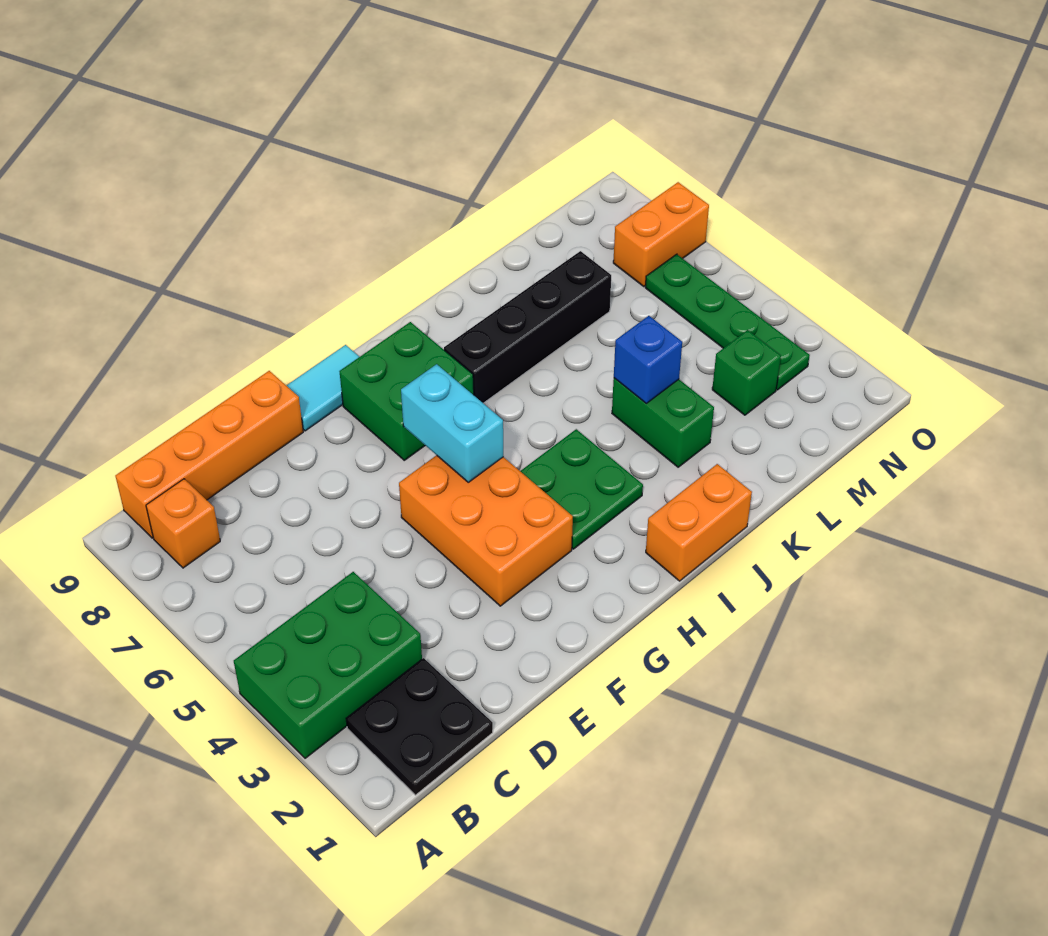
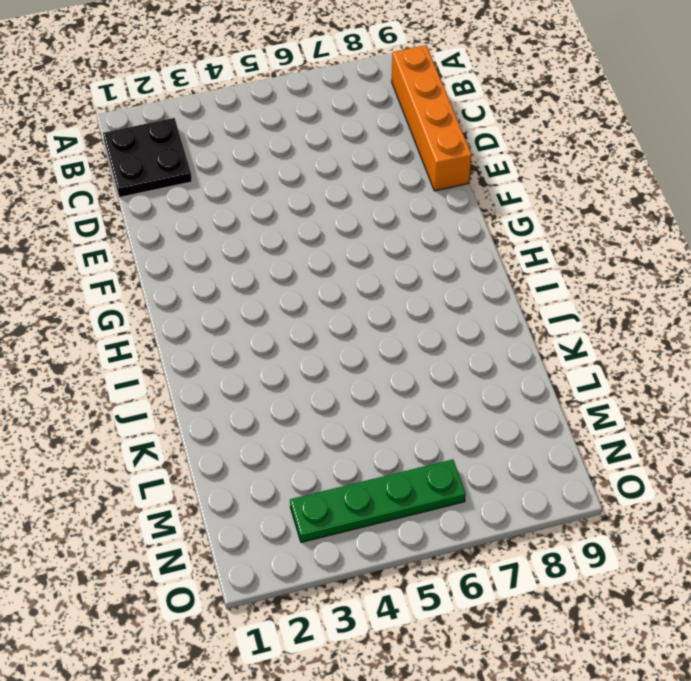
none -> green 2x3 brick [234,572,422,758]
none -> orange 1x1 brick [146,479,220,568]
none -> orange 2x3 brick [399,455,573,606]

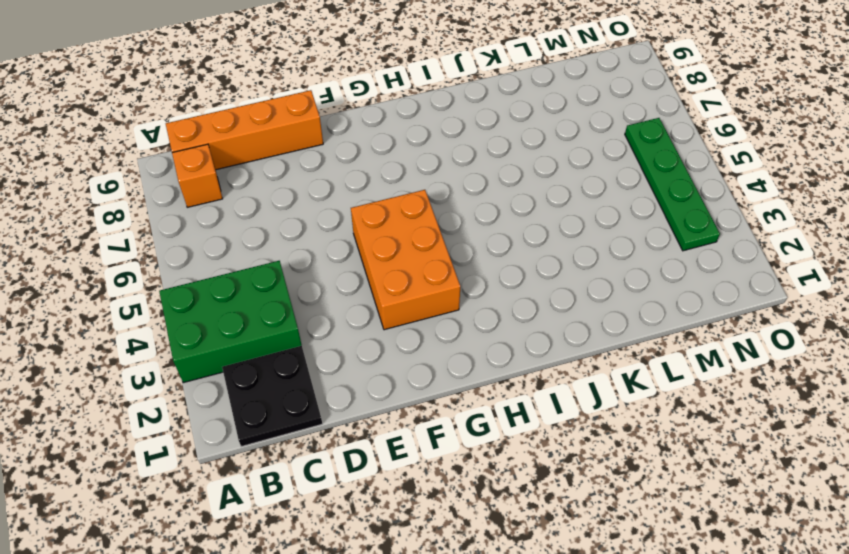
none -> cyan 1x2 tile [286,345,359,431]
none -> green 2x2 brick [339,322,474,460]
none -> green 2x2 plate [520,429,643,549]

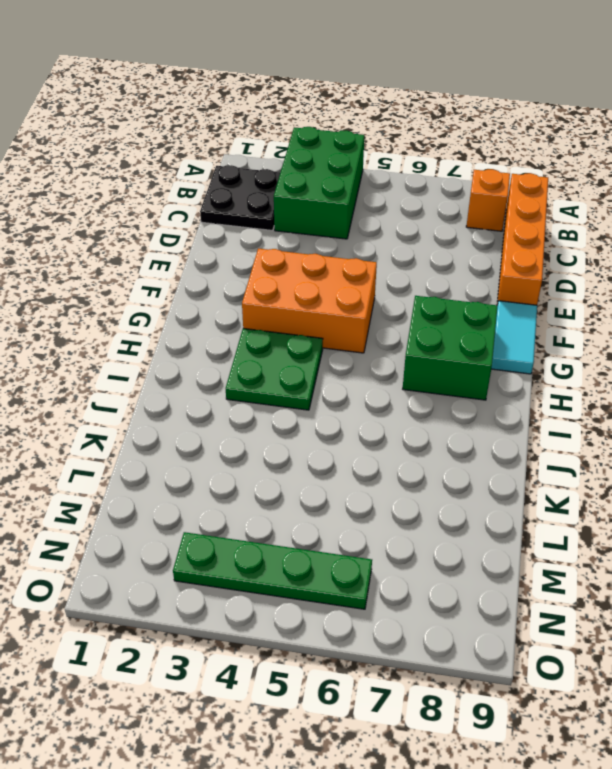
none -> orange 1x2 brick [646,464,752,581]
none -> black 1x4 brick [444,251,611,403]
none -> green 1x2 brick [612,378,714,467]

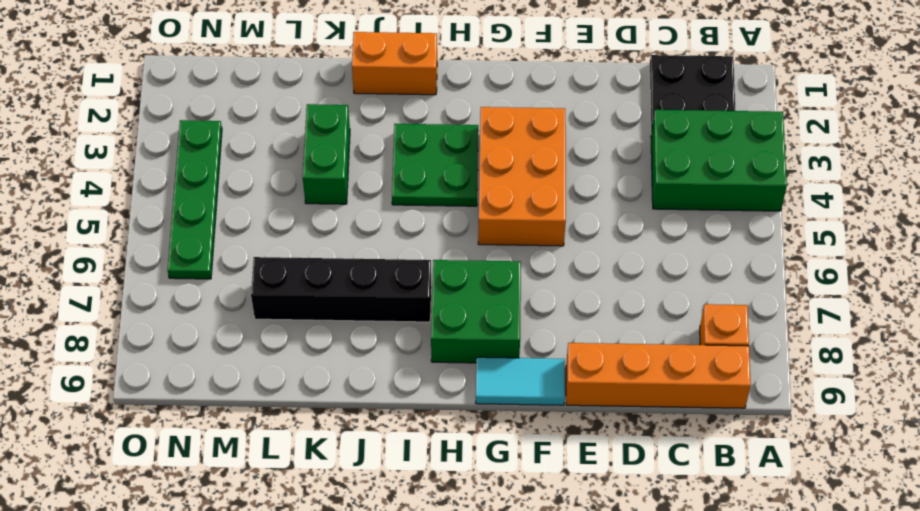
none -> green 1x1 brick [712,330,781,415]
none -> orange 1x2 brick [613,182,709,287]
none -> cyan 1x2 brick [401,364,504,482]

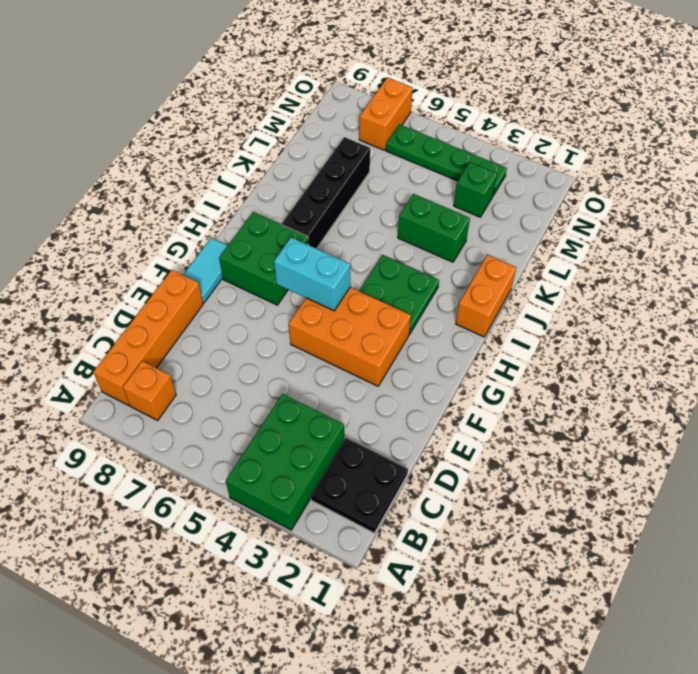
none -> blue 1x1 brick [614,316,682,403]

